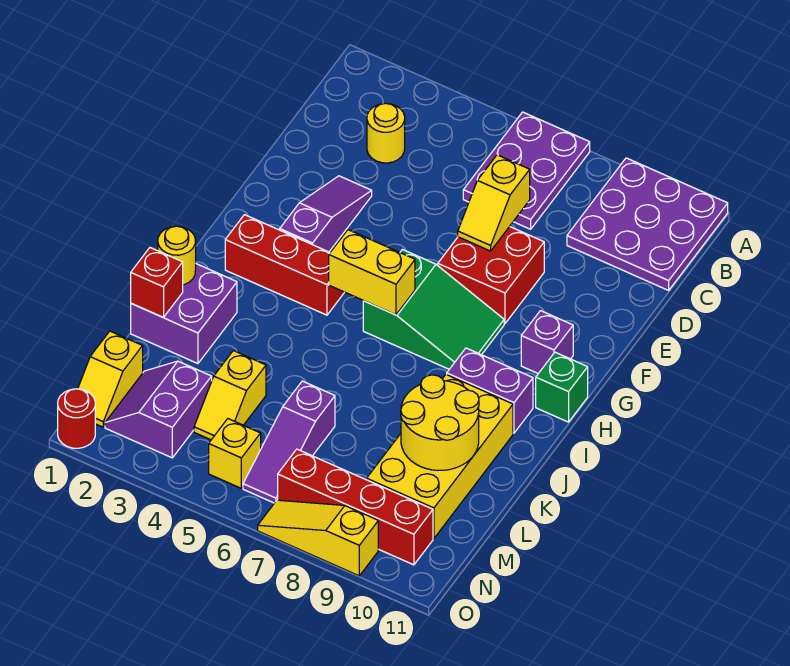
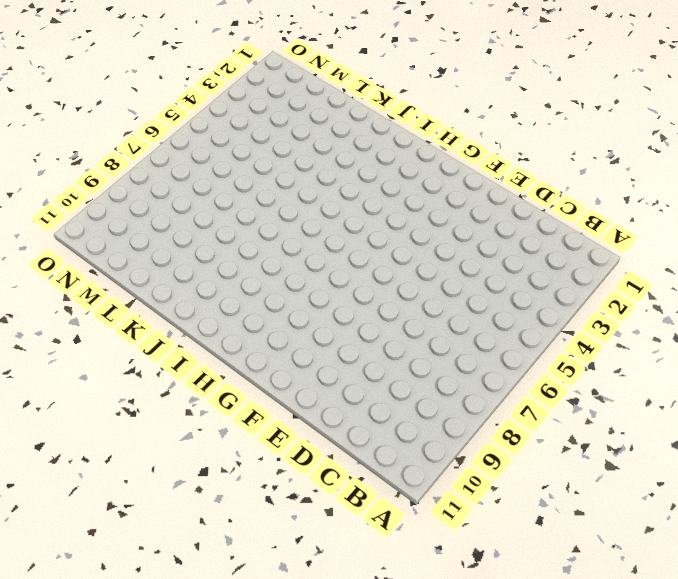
none -> purple 2x3 plate [463,112,590,229]
none -> purple 3x3 plate [567,158,728,290]
none -> yellow 1x1 round brick [367,103,405,163]

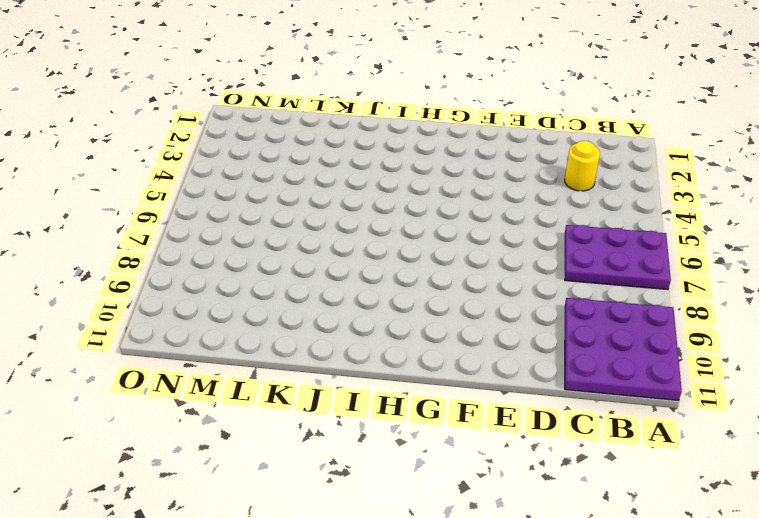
none -> purple 1x3 slope [280,176,372,252]
none -> red 2x2 brick [438,227,544,324]
none -> green 2x3 slope [363,250,504,369]

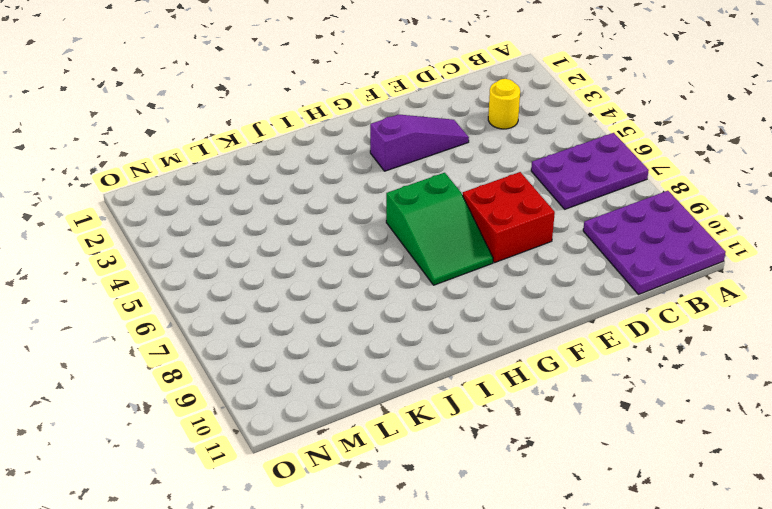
none -> purple 1x1 brick [521,311,573,374]
none -> red 1x3 brick [225,215,344,315]
none -> green 1x1 brick [536,352,588,422]

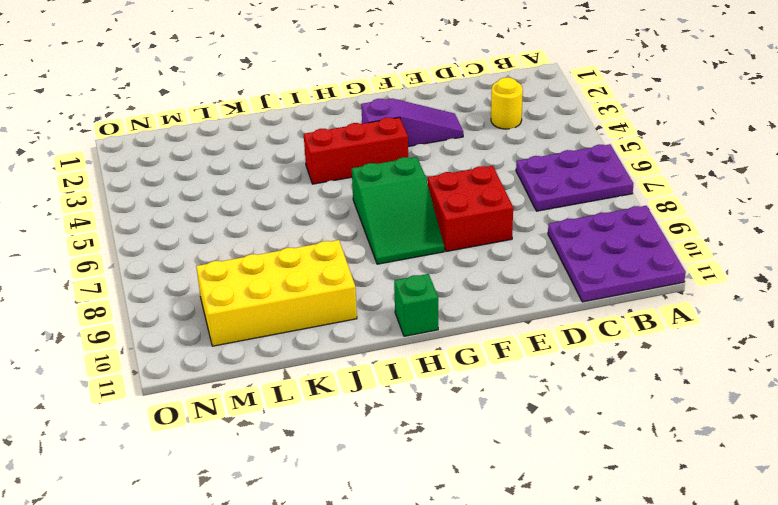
red 1x3 brick [304,117,408,184] -> red 1x3 brick turned to [225,215,344,315]
none -> purple 1x1 brick [521,311,573,374]
none -> purple 1x2 brick [447,348,533,433]
none -> purple 2x2 brick [131,264,237,364]

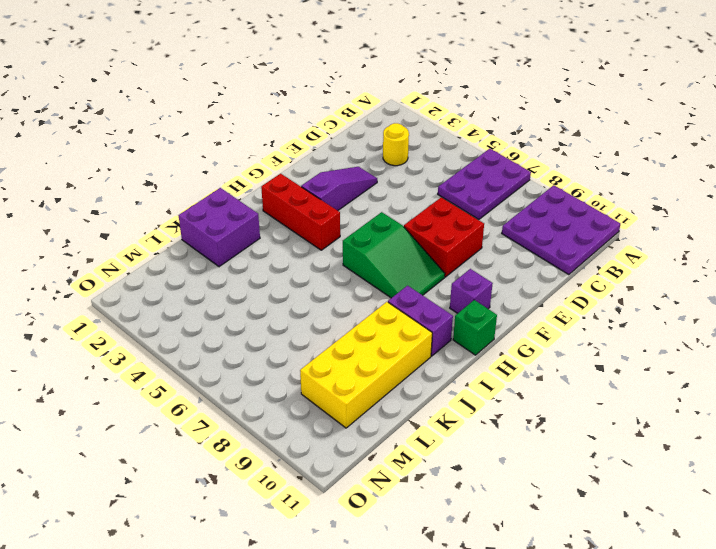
none -> yellow 1x2 slope [194,351,266,440]
none -> purple 1x3 slope [243,381,335,503]
none -> yellow 1x2 slope [78,331,143,427]

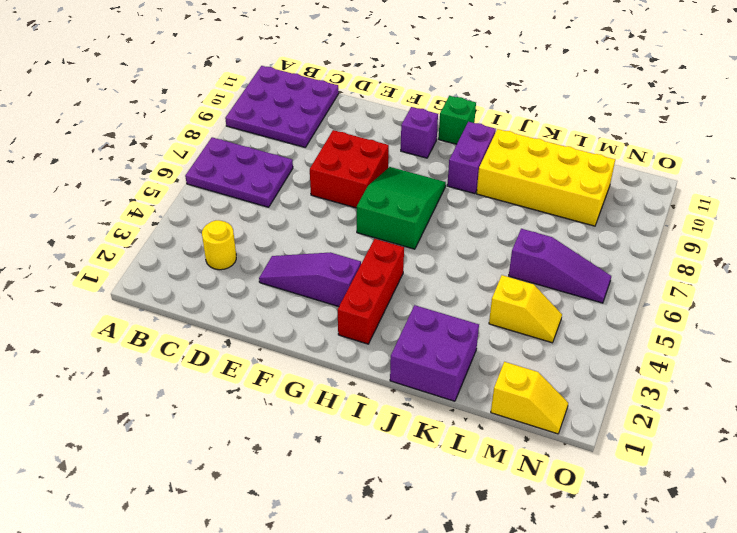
none -> purple 2x2 slope [105,361,212,458]
none -> yellow 1x1 brick [209,419,261,488]
none -> red 1x4 brick [278,449,433,565]

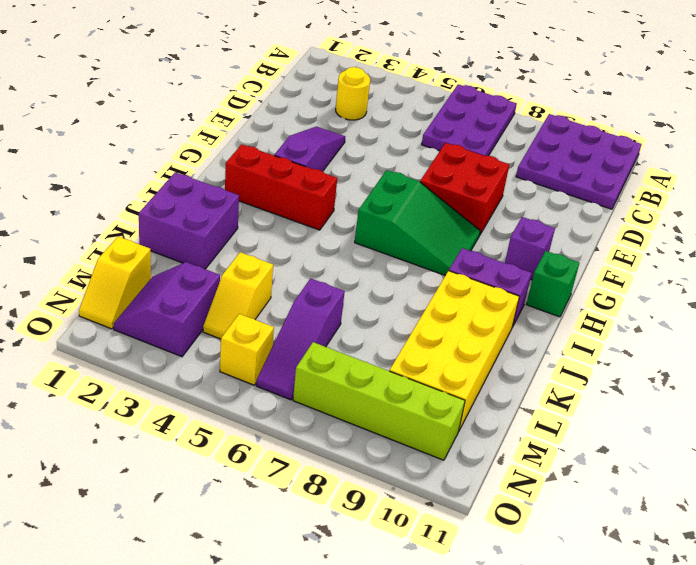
lime 1x4 brick [293,342,465,460] -> red 1x4 brick [278,449,433,565]
none -> red 1x1 round brick [58,389,95,448]
none -> yellow 1x3 slope [258,500,378,576]
none -> yellow 1x2 slope [458,155,530,251]

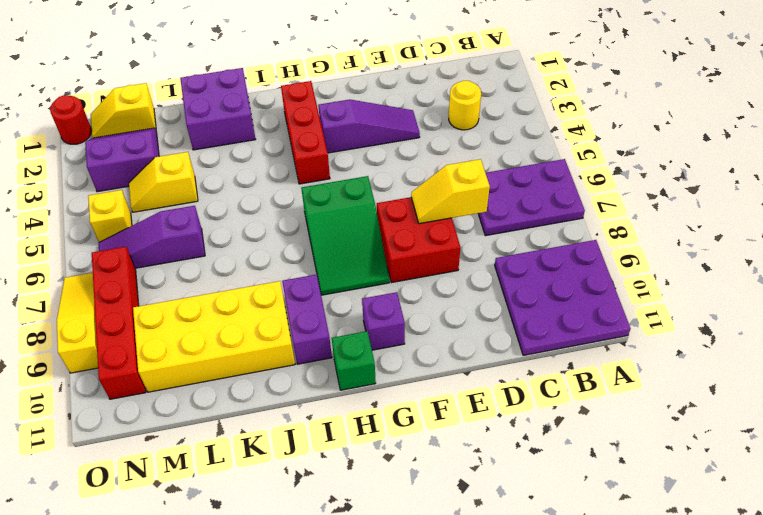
none -> yellow 1x2 brick [329,230,415,315]
none -> yellow 1x1 round brick [158,226,196,285]
none -> red 1x1 brick [131,248,183,317]

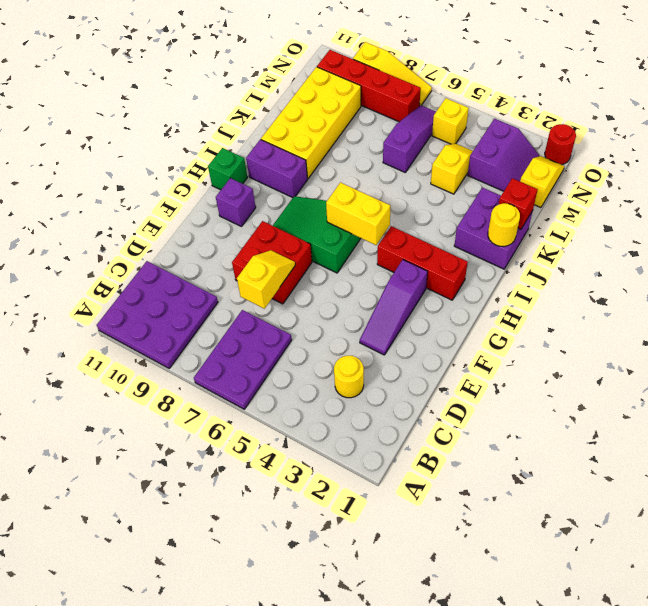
none -> yellow 2x2 round brick [401,375,479,470]

